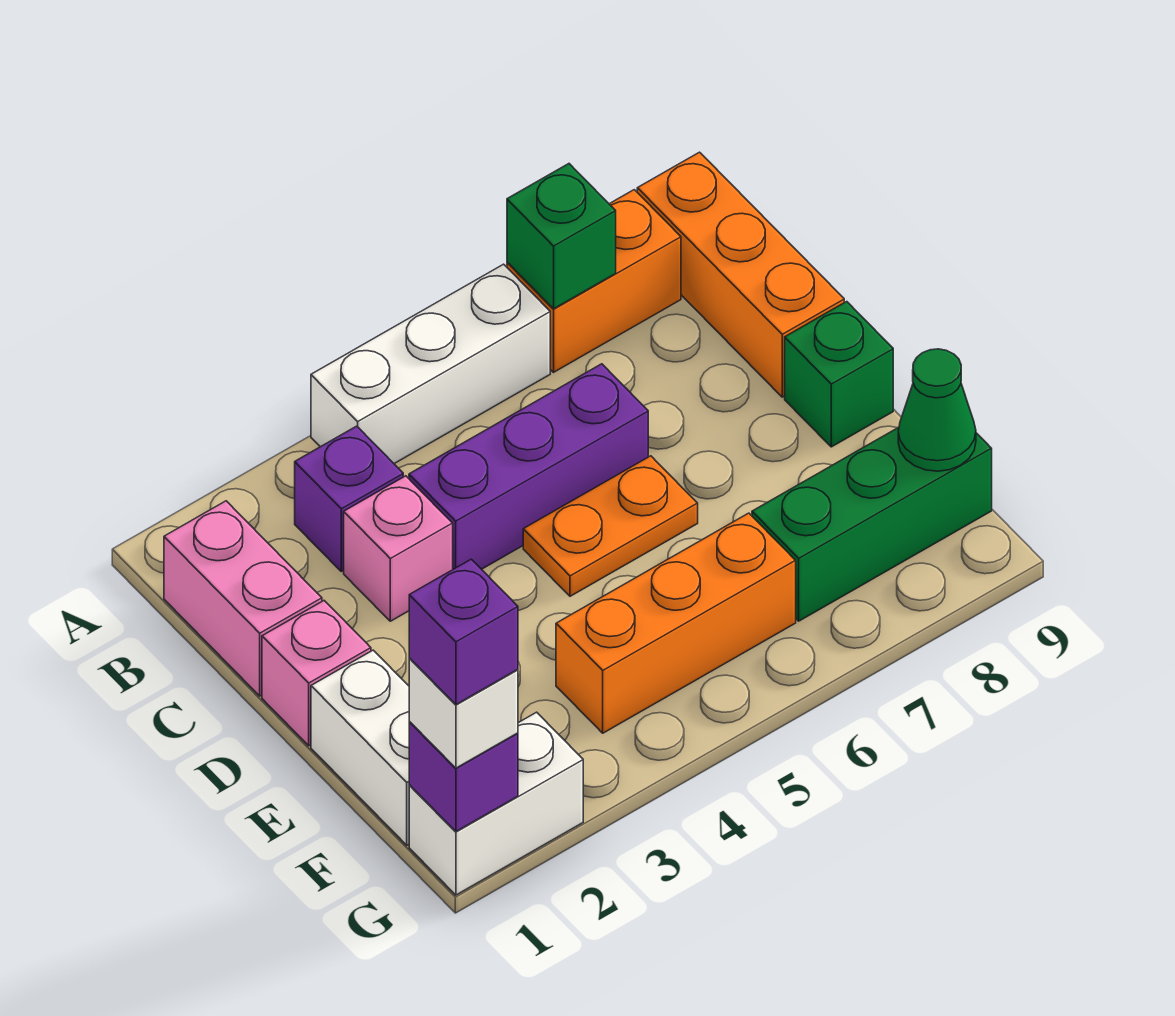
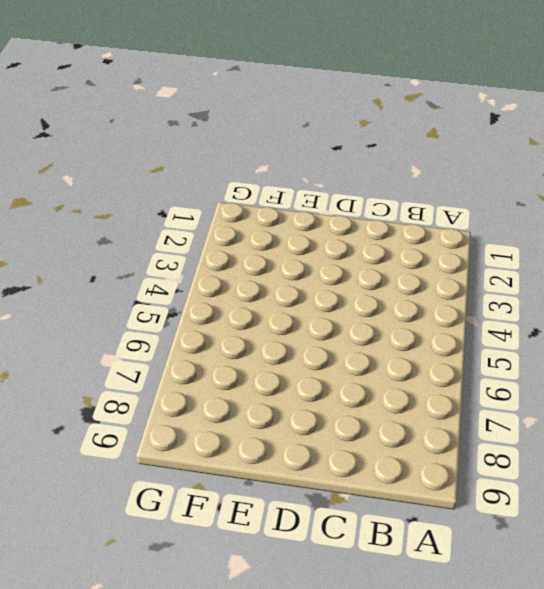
none -> white 1x3 brick [311,264,550,464]
none -> orange 1x2 brick [507,190,681,372]
none -> orange 1x3 brick [637,152,844,397]

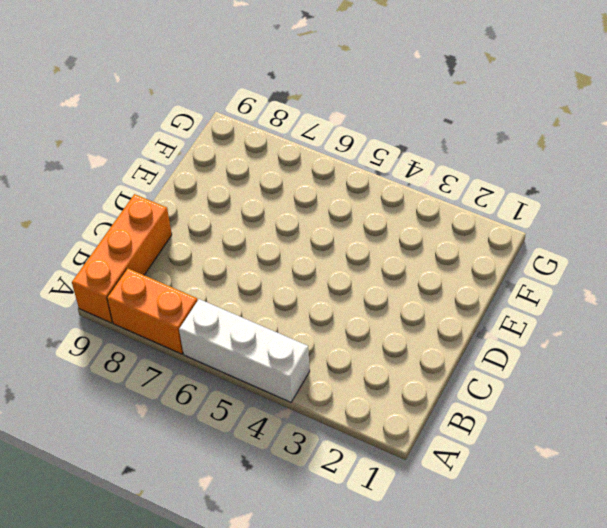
none -> pink 1x2 brick [164,501,322,696]
none -> purple 1x1 brick [295,426,403,571]
none -> pink 1x1 brick [344,476,453,621]

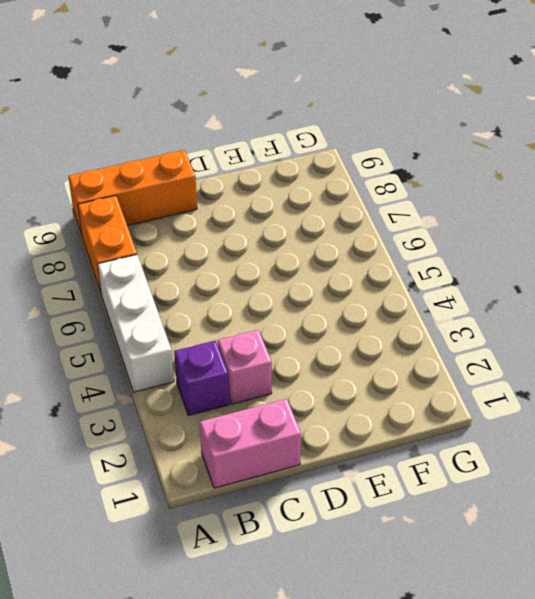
none -> purple 1x3 brick [409,364,648,569]
none -> pink 1x1 brick [262,601,371,746]
none -> orange 1x2 plate [523,456,698,596]

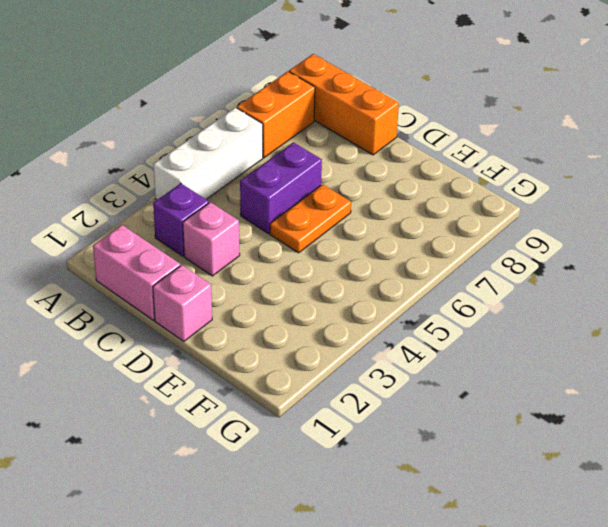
purple 1x2 brick [240,142,322,234] -> purple 1x3 brick [409,364,648,569]
none -> green 1x1 brick [785,302,893,447]
none -> white 1x2 brick [311,650,409,845]
none -> orange 1x3 brick [556,513,796,733]

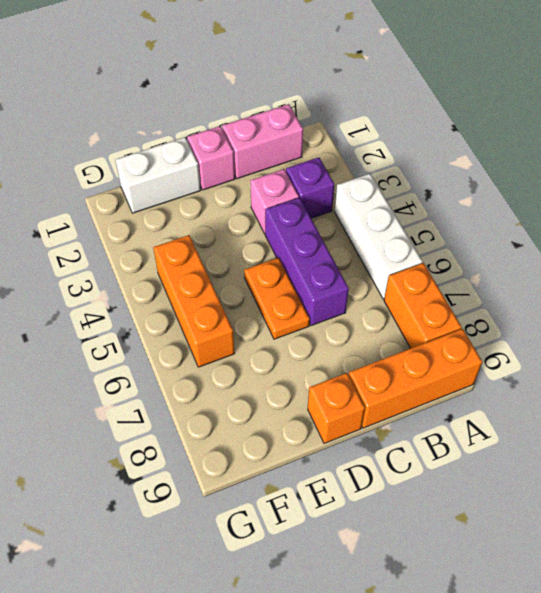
orange 1x1 brick [308,373,365,443] -> green 1x1 brick [785,302,893,447]
none -> green 1x3 brick [752,427,992,621]
none -> white 1x2 brick [409,712,583,895]
none -> green 1x1 brick [507,164,616,309]

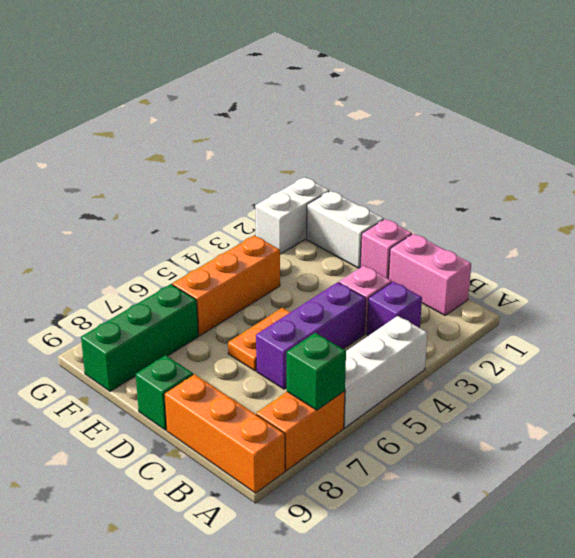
none -> green 1x1 cone [898,349,976,471]
none -> purple 1x1 brick [409,721,518,831]
none -> white 1x1 brick [409,658,518,768]

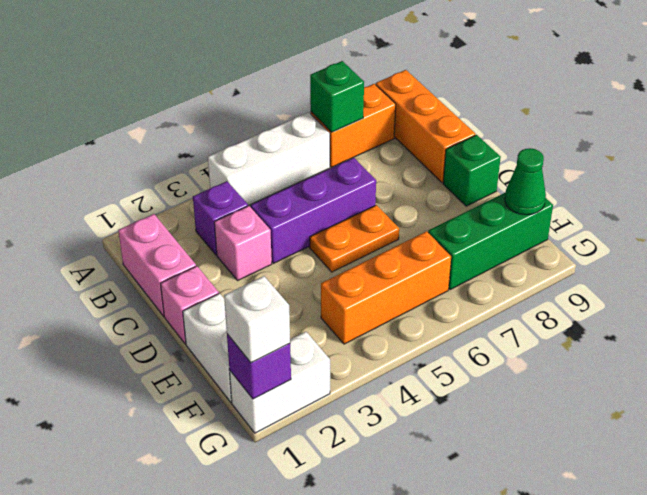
none -> purple 1x1 brick [409,559,518,705]

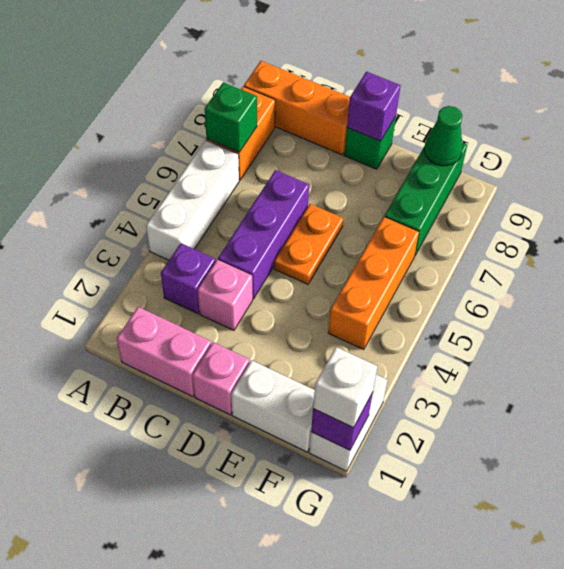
purple 1x1 brick [347,72,401,141] -> purple 1x1 brick moved to [409,559,518,705]

